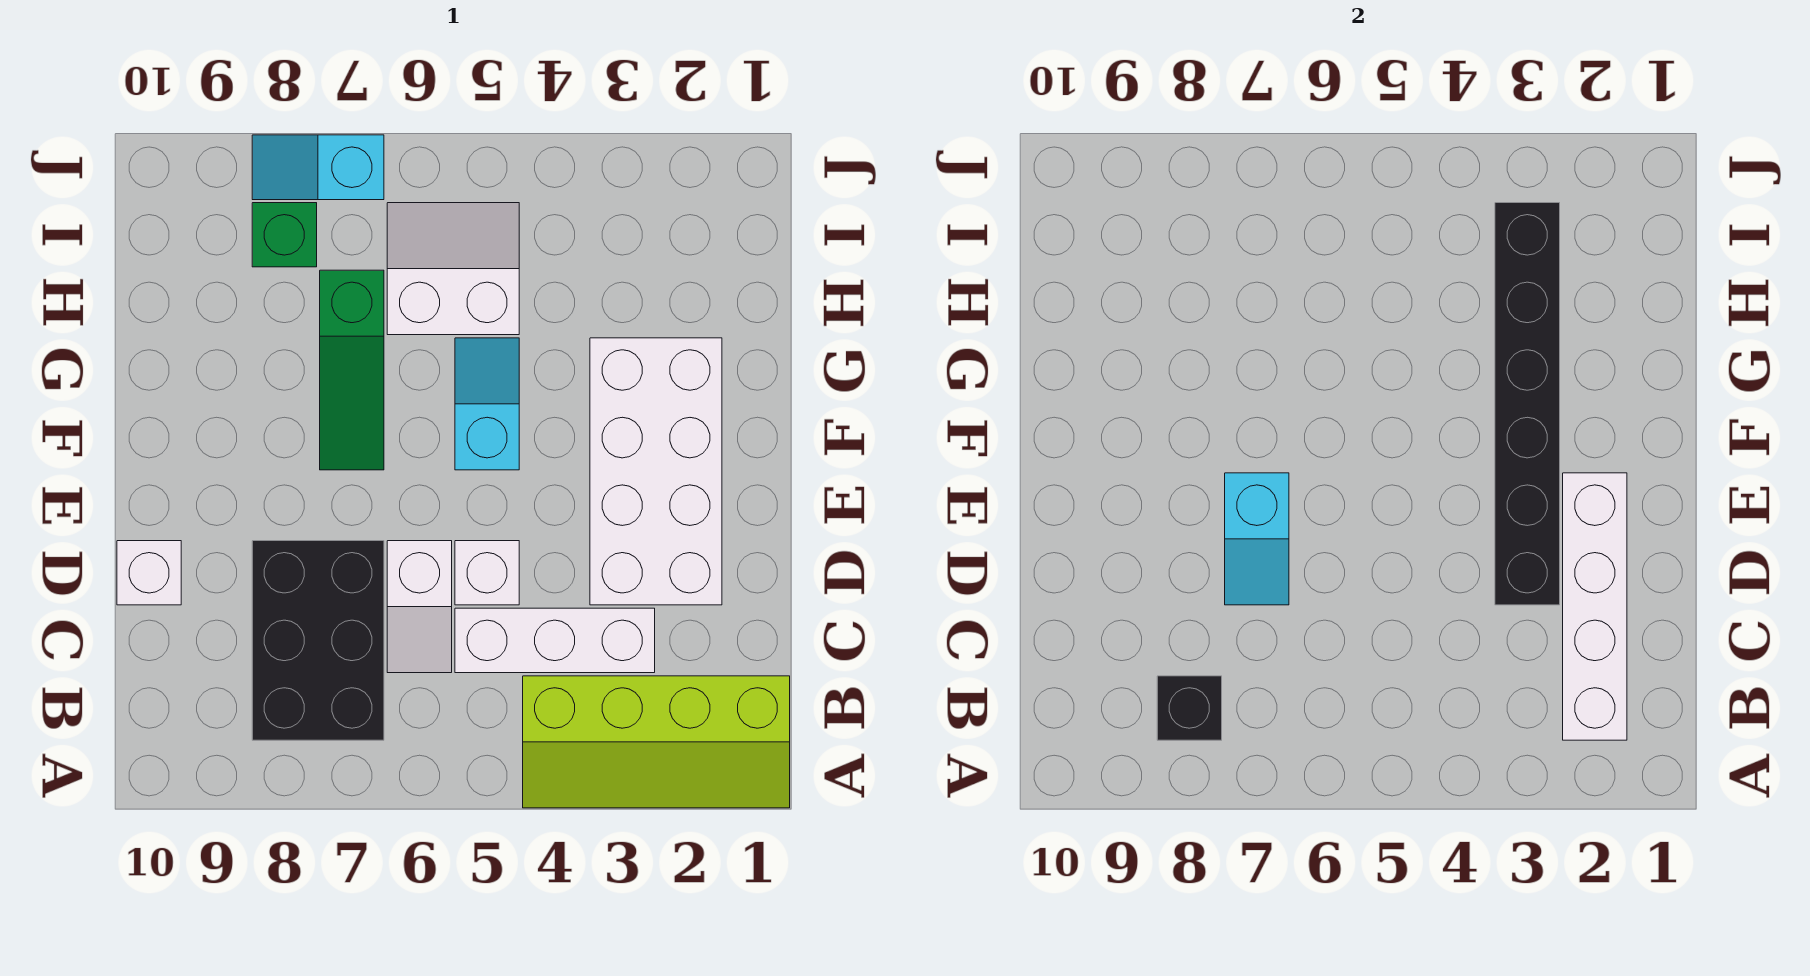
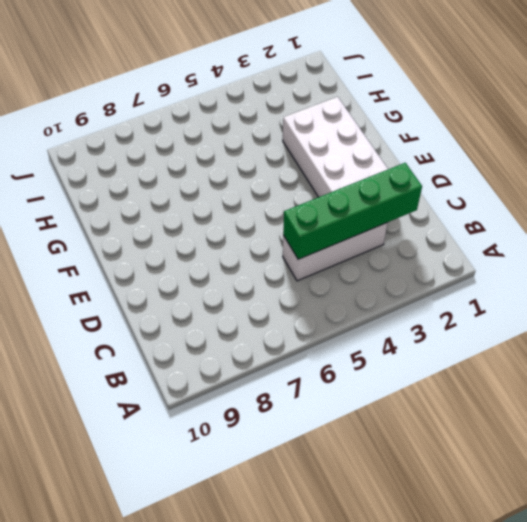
green 1x4 brick [283,163,422,259] -> white 1x4 brick [1563,473,1627,740]
none -> lime 2x4 slope [523,676,790,808]
none -> black 2x3 brick [252,541,384,740]
none -> white 1x2 slope [387,541,452,673]

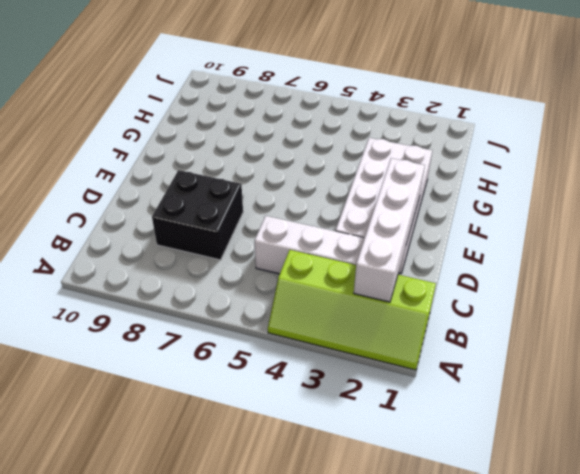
black 2x2 brick [152,170,243,260] -> black 2x3 brick [252,541,384,740]
none -> white 1x2 slope [387,541,452,673]
none -> white 1x1 brick [455,541,519,605]
none -> white 1x1 brick [117,541,181,605]

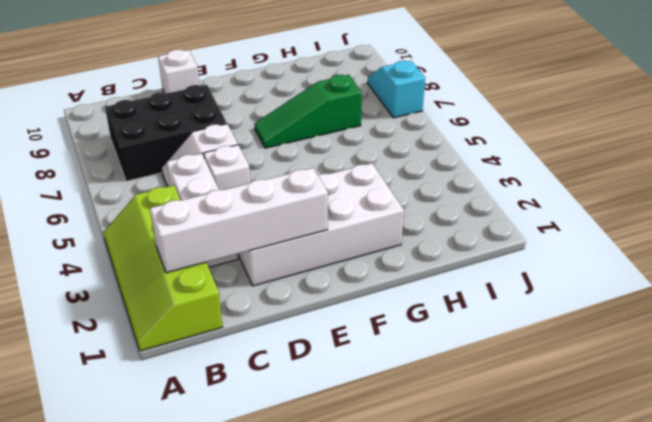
none -> cyan 1x2 slope [455,338,519,470]
none -> white 2x2 slope [387,203,519,335]
none -> green 1x1 brick [252,203,317,267]

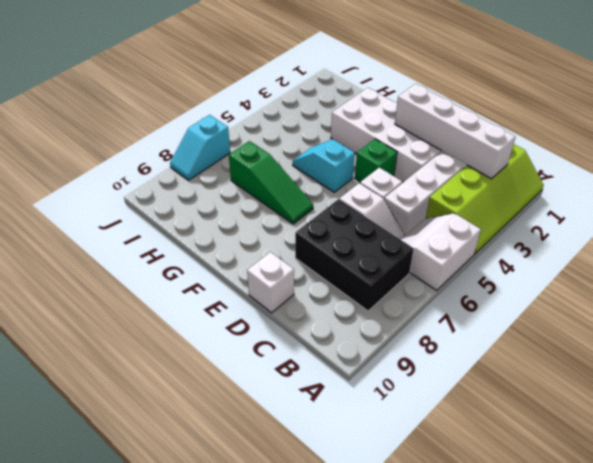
white 2x2 slope [401,213,481,290] -> white 2x2 slope moved to [387,203,519,335]
green 1x1 brick [355,139,397,182] -> green 1x1 brick moved to [252,203,317,267]
none -> black 1x1 brick [1157,676,1222,740]
none -> black 1x6 brick [1495,203,1560,605]
none -> cyan 1x2 slope [1225,473,1289,605]

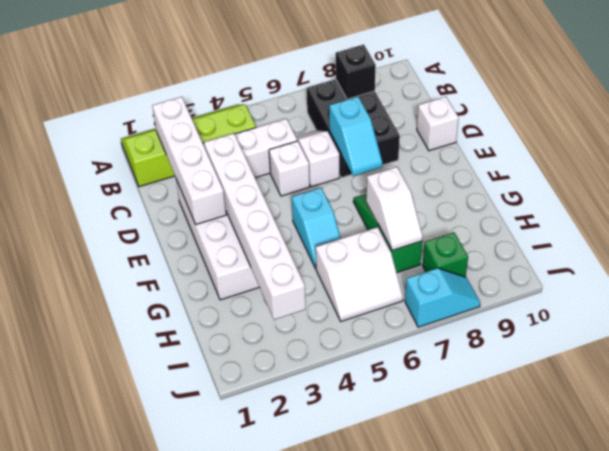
white 1x6 brick [204,133,306,320] -> black 1x6 brick [1495,203,1560,605]
cyan 1x2 slope [329,97,382,176] -> cyan 1x2 slope turned to [1225,473,1289,605]
white 1x2 slope [366,167,423,251] -> none

